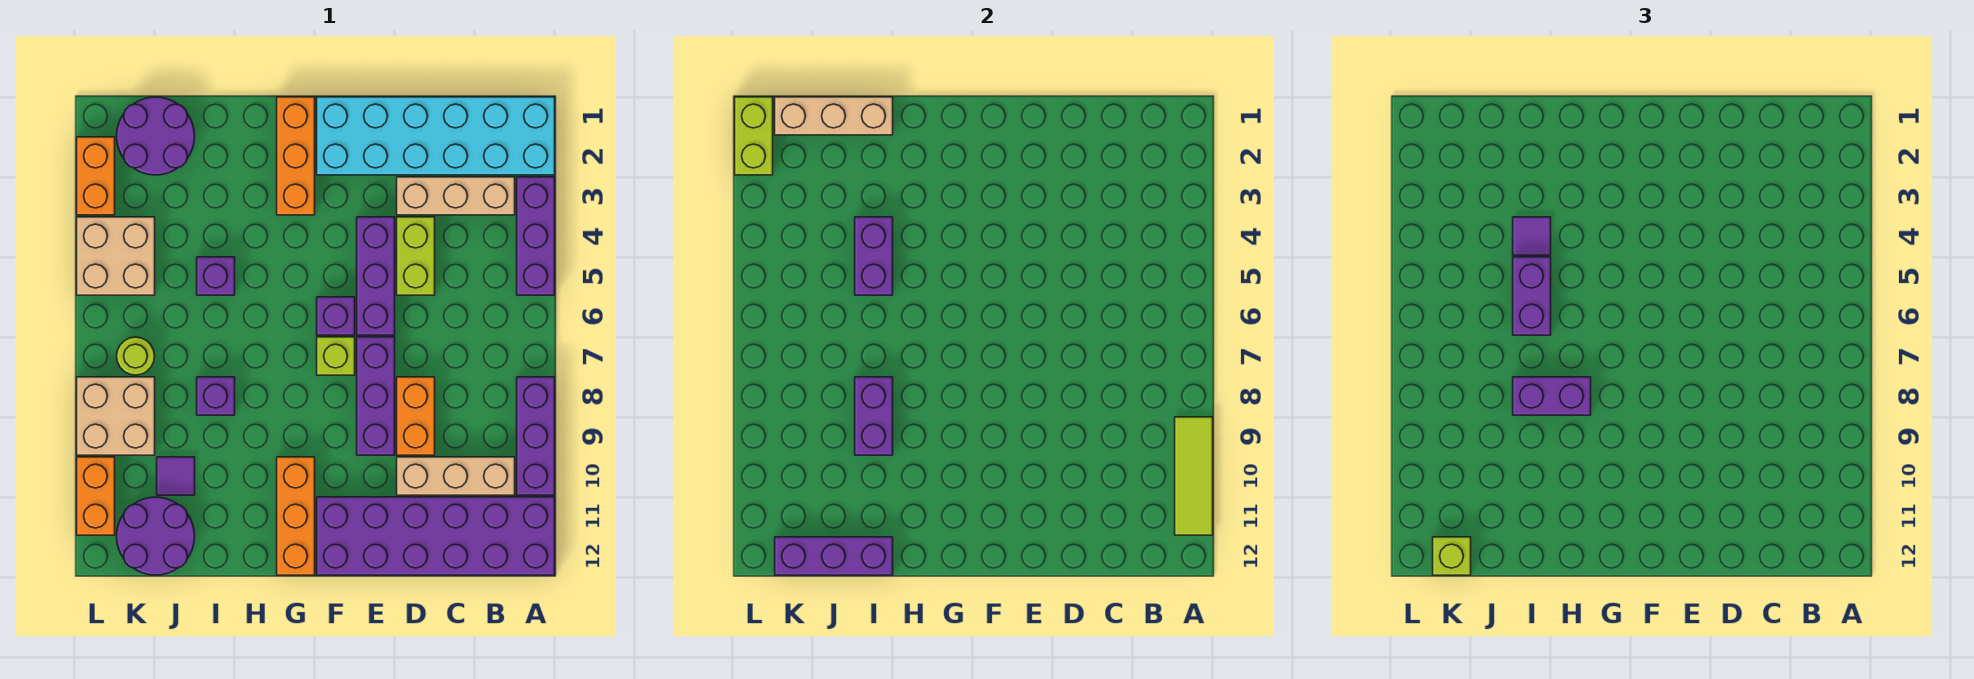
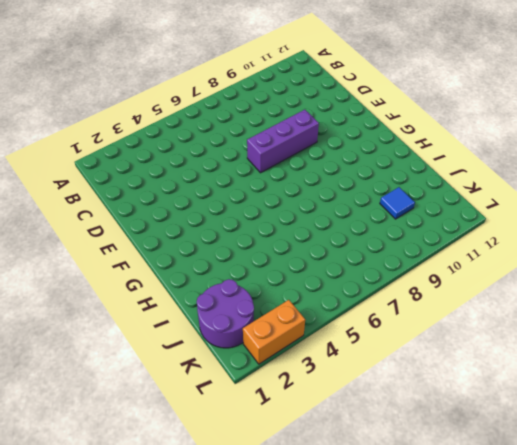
blue 1x1 tile [380,187,415,219] -> purple 1x1 tile [157,457,195,495]
none -> cyan 2x6 brick [317,97,555,175]
none -> purple 1x3 brick [517,177,555,295]
none -> purple 1x3 brick [517,377,555,495]
none -> purple 2x6 brick [317,497,555,575]

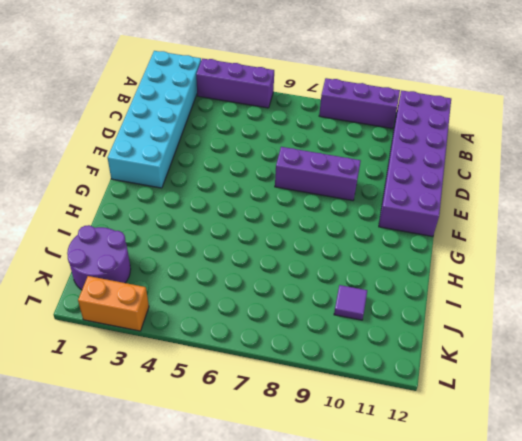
none -> tan 1x3 brick [397,177,515,215]
none -> tan 1x3 brick [397,457,515,495]
none -> lime 1x2 brick [397,217,435,295]
none -> orange 1x2 brick [397,377,435,455]

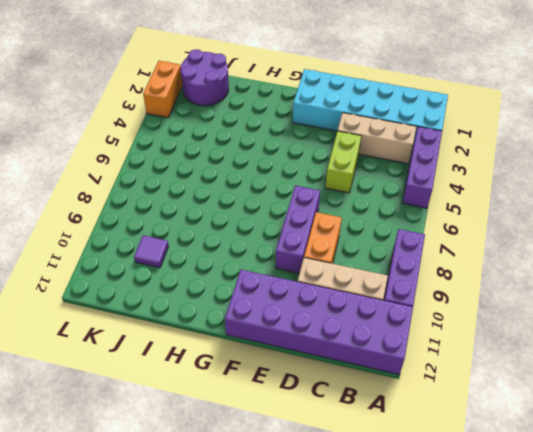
none -> purple 1x3 brick [357,217,395,335]
none -> purple 1x1 brick [317,297,355,335]
none -> lime 1x1 brick [317,337,355,375]
none -> orange 1x3 brick [277,97,315,215]

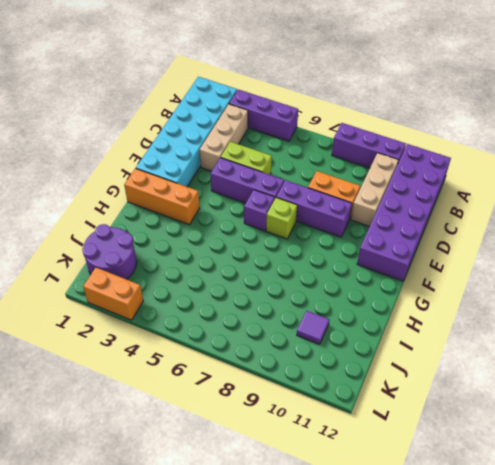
none -> orange 1x3 brick [277,457,315,575]
none -> purple 1x1 brick [197,257,235,295]
none -> purple 1x1 brick [197,377,235,415]
none -> purple 2x2 round brick [117,497,195,575]

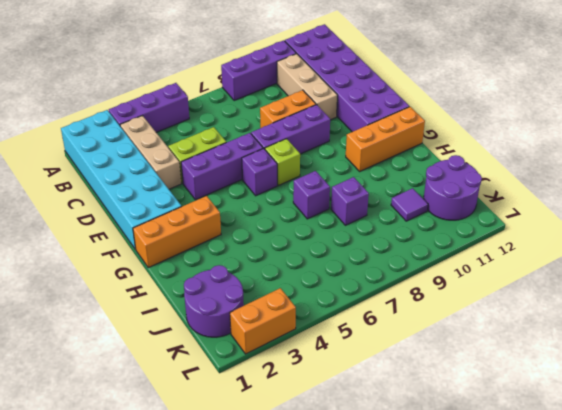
purple 1x1 brick [293,171,330,219] -> purple 1x1 brick moved to [197,257,235,295]
none -> tan 2x2 brick [77,217,155,295]
none -> lime 1x1 round brick [117,337,155,375]
none -> tan 2x2 brick [77,377,155,455]
none -> orange 1x2 brick [77,457,115,535]

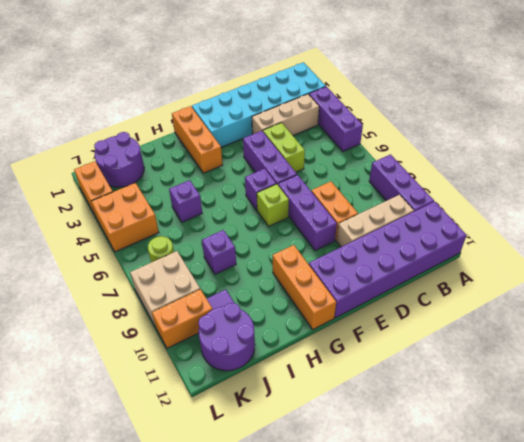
orange 2x2 brick [91,183,159,252] -> tan 2x2 brick [77,217,155,295]
orange 1x2 brick [152,289,213,348] -> orange 1x2 brick turned to [77,457,115,535]
none -> lime 1x3 tile [1175,417,1213,535]
none -> tan 1x3 brick [775,97,893,135]
none -> purple 1x2 brick [855,217,893,295]
none -> purple 1x2 brick [855,377,893,455]

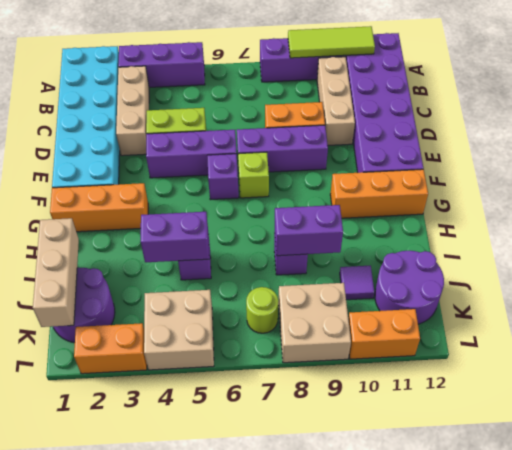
none -> purple 1x3 brick [775,537,893,575]
none -> lime 1x2 brick [735,97,773,175]
none -> purple 1x2 brick [1513,377,1591,415]
none -> purple 1x1 tile [1513,217,1551,255]

